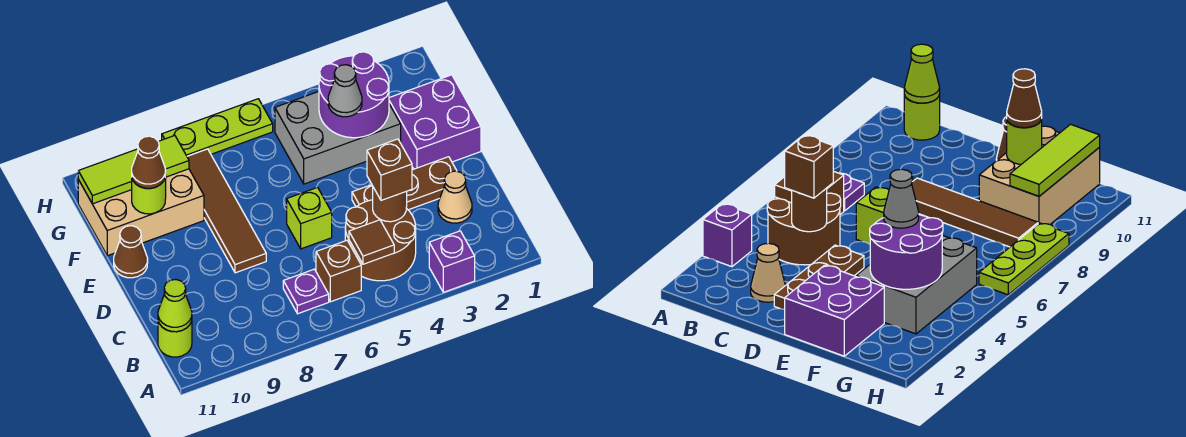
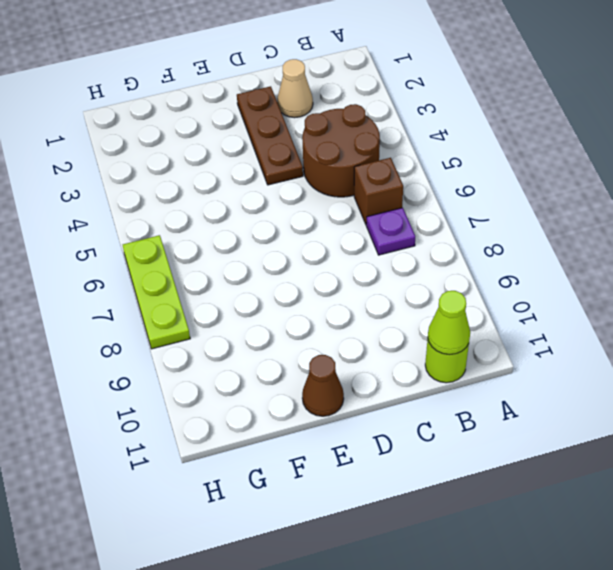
none -> purple 1x1 brick [429,231,475,292]
none -> lime 1x1 brick [287,187,332,249]
none -> brown 1x4 tile [187,149,266,273]

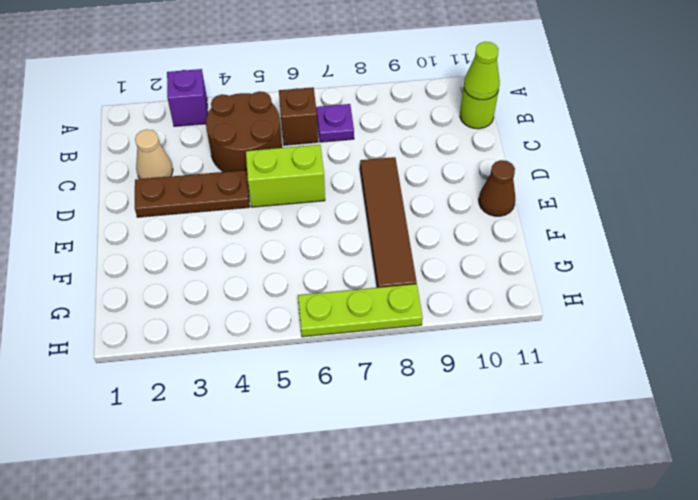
lime 1x2 brick [246,145,325,207] -> lime 1x1 brick [287,187,332,249]
none -> purple 2x2 brick [389,75,481,169]
none -> grey 2x3 brick [275,92,401,184]
none -> tan 2x3 brick [78,169,204,256]

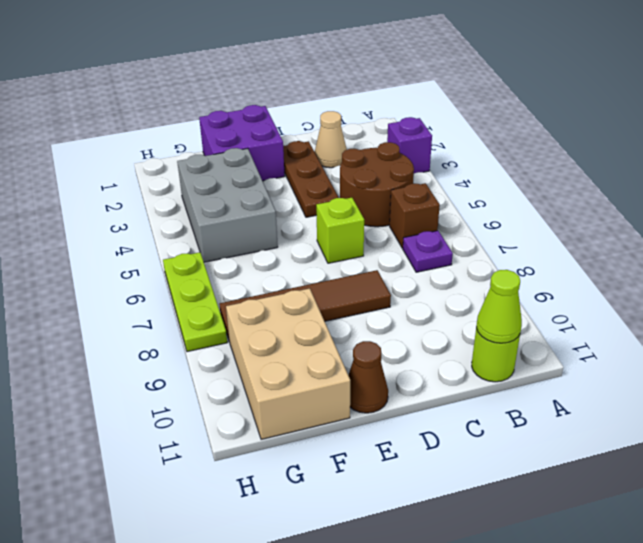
none -> brown 1x1 tile [349,220,394,264]
none -> brown 1x1 round brick [373,187,407,222]
none -> purple 2x2 round brick [319,52,389,138]

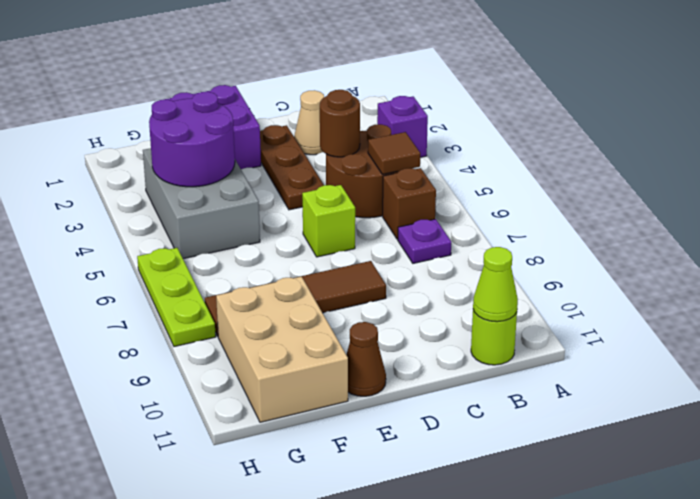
none -> lime 1x1 round brick [132,174,166,214]
none -> lime 1x3 tile [78,136,189,204]
none -> brown 1x1 brick [367,139,412,200]

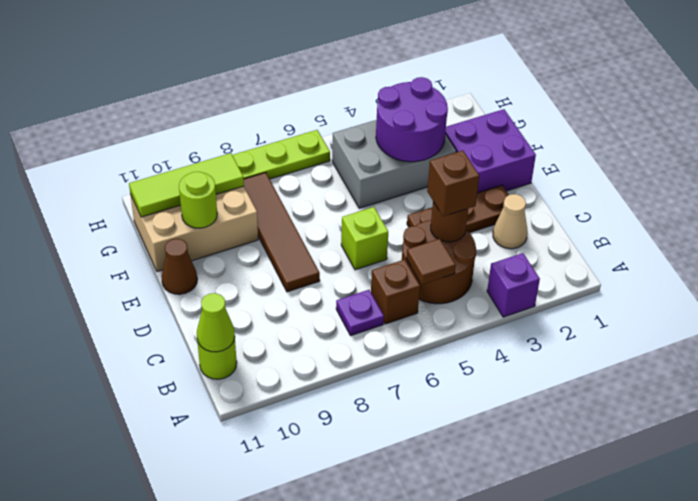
none -> grey 1x1 cone [328,65,362,117]
none -> brown 1x1 cone [132,136,166,188]

